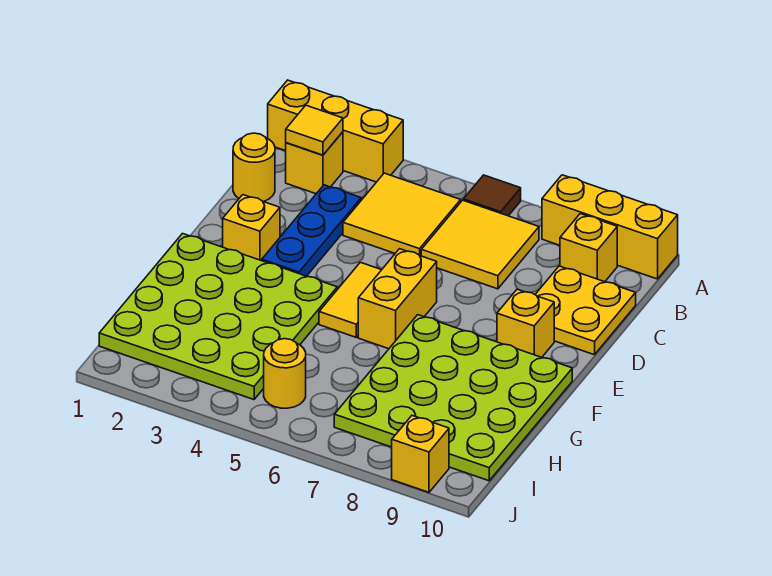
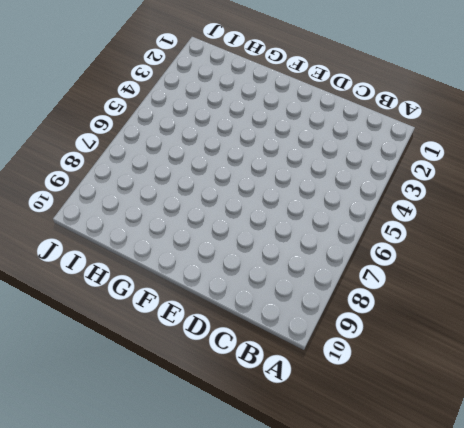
none -> yellow 1x3 brick [268,80,403,182]
none -> brown 1x1 tile [463,175,521,216]
none -> yellow 1x3 brick [542,175,678,279]

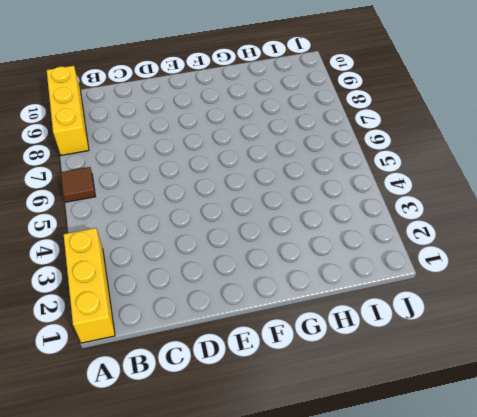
none -> yellow 1x1 brick [286,132,343,194]
none -> yellow 2x2 tile [343,173,461,256]
none -> yellow 2x2 tile [421,200,539,289]

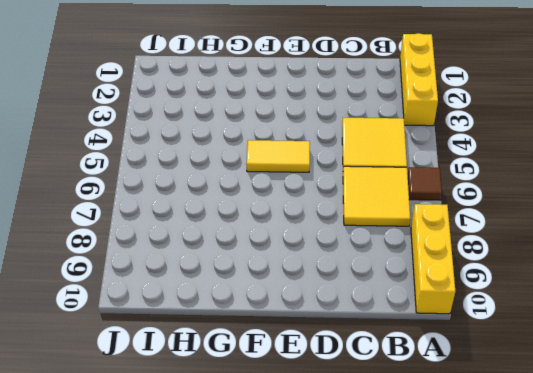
none -> yellow 1x1 brick [286,132,343,194]
none -> yellow 1x1 brick [560,214,617,282]
none -> yellow 1x1 round brick [233,133,275,202]

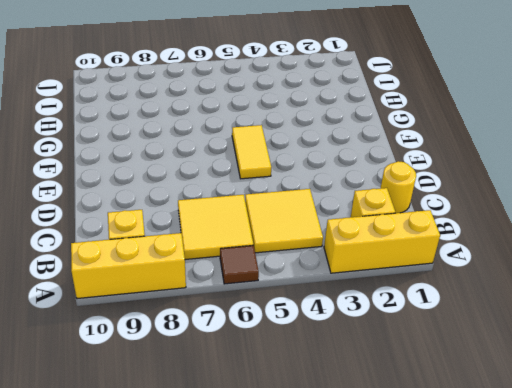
none -> blue 1x3 plate [262,185,361,276]
none -> yellow 2x2 plate [535,266,636,355]
none -> yellow 1x1 brick [223,195,280,261]

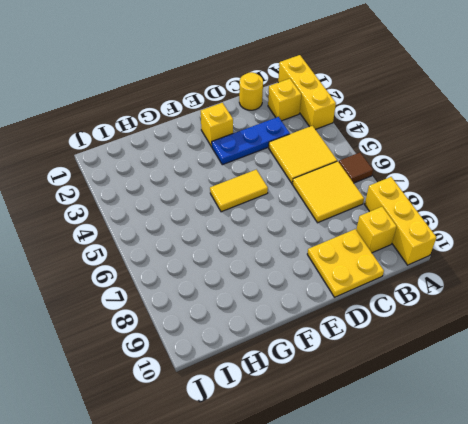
none -> yellow 1x2 brick [358,249,437,349]
none -> yellow 1x1 brick [497,289,554,357]
none -> lime 4x4 plate [99,234,337,400]

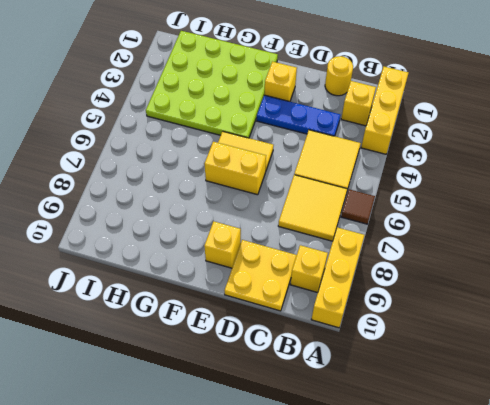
none -> lime 4x4 plate [334,315,572,481]
none -> yellow 1x1 round brick [264,339,306,408]
none -> yellow 1x1 brick [392,416,449,492]

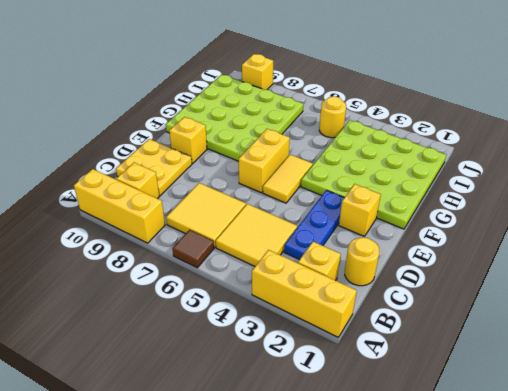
none -> yellow 1x1 tile [286,105,343,155]

